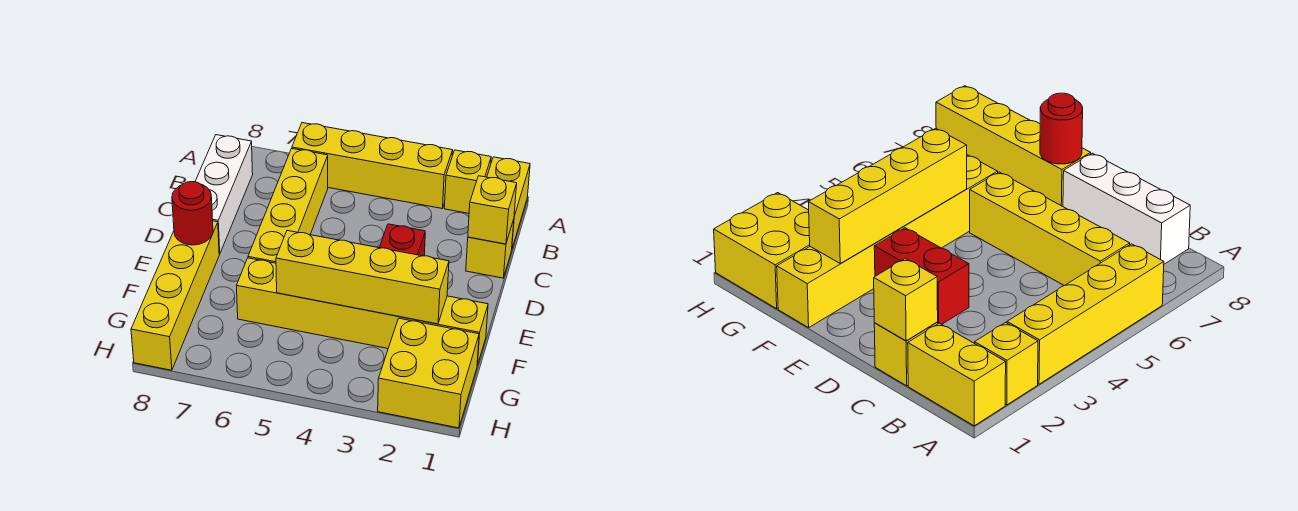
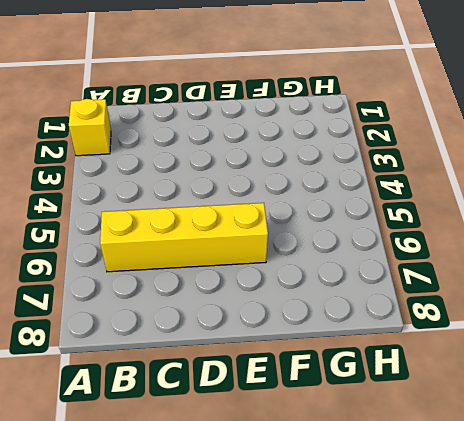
none -> yellow 1x2 brick [487,157,530,248]
none -> yellow 1x4 brick [292,123,453,208]
none -> white 1x3 brick [195,135,253,254]

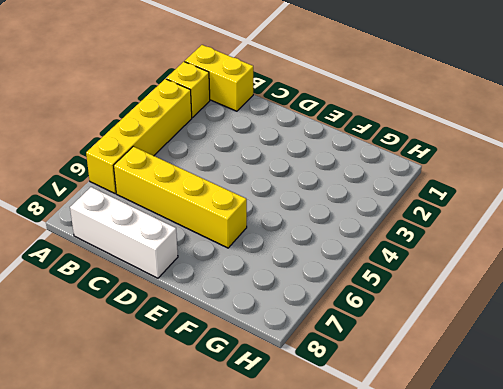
none -> yellow 1x1 brick [466,219,514,278]
none -> red 1x2 brick [379,224,425,256]
none -> yellow 1x4 brick [131,221,219,370]

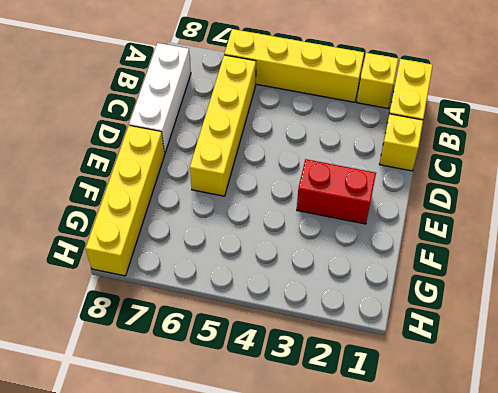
red 1x2 brick [297,159,376,224] -> red 1x2 brick turned to [379,224,425,256]
none -> yellow 1x6 brick [237,258,488,365]
none -> yellow 2x2 brick [378,318,479,428]
none -> yellow 1x1 brick [468,176,517,244]

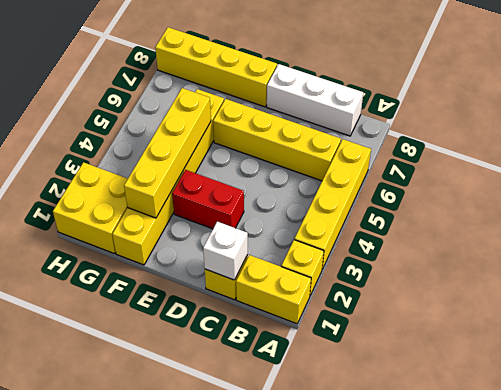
white 1x1 brick [203,222,248,280] -> yellow 1x1 brick [468,176,517,244]
none -> red 1x1 round brick [172,182,213,245]

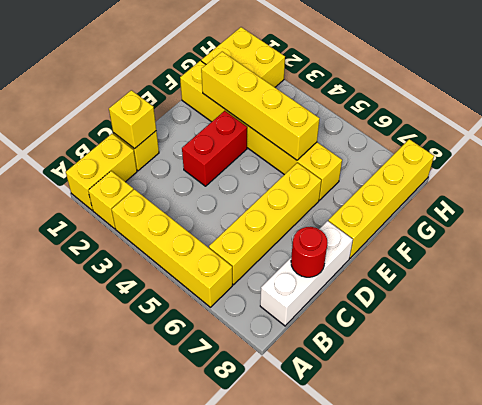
red 1x1 round brick [291,227,327,277] -> red 1x1 round brick moved to [172,182,213,245]

